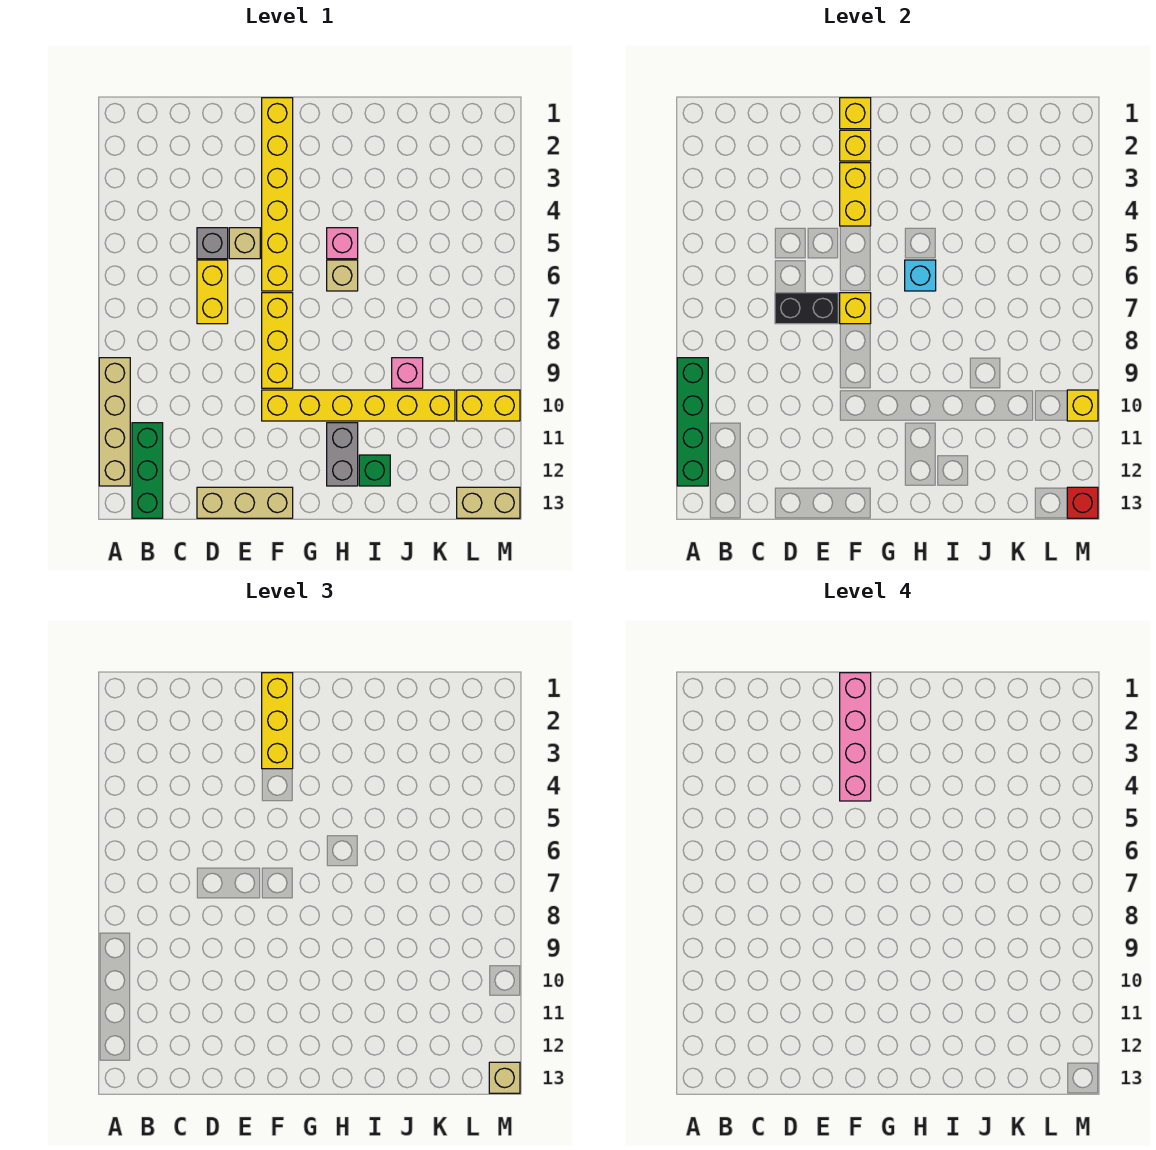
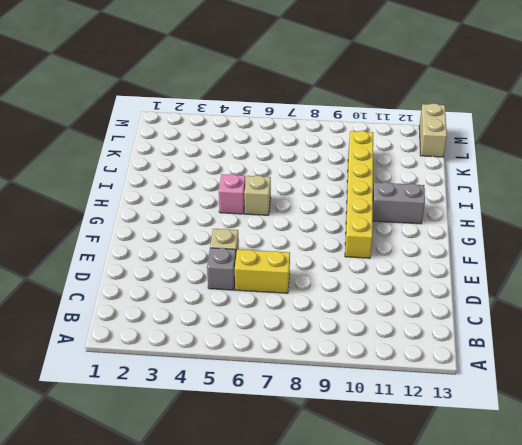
none -> tan 1x4 brick [99,358,130,486]
none -> green 1x3 brick [132,423,163,518]
none -> tan 1x3 brick [197,487,293,518]

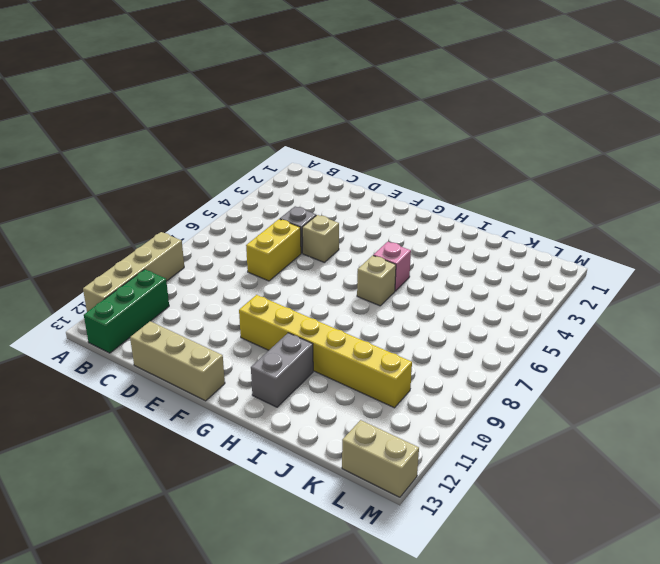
none -> yellow 1x6 brick [262,98,293,291]
none -> yellow 1x3 brick [262,293,293,388]
none -> green 1x1 brick [359,455,390,486]

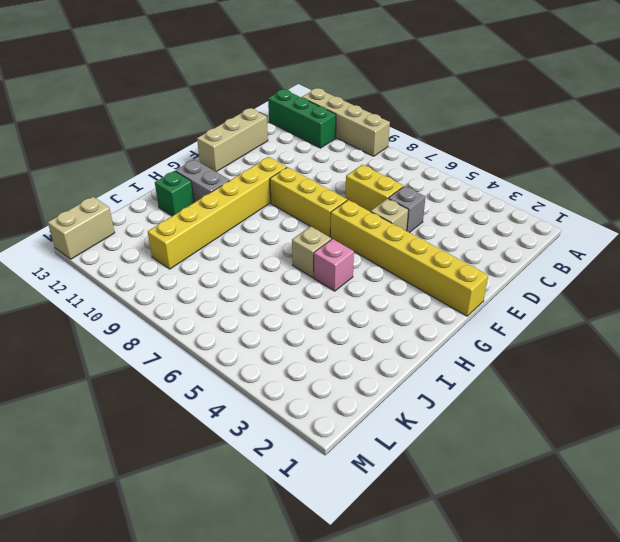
none -> pink 1x1 brick [392,358,423,388]
none -> yellow 1x2 brick [457,390,520,421]
none -> green 1x4 brick [677,358,708,486]

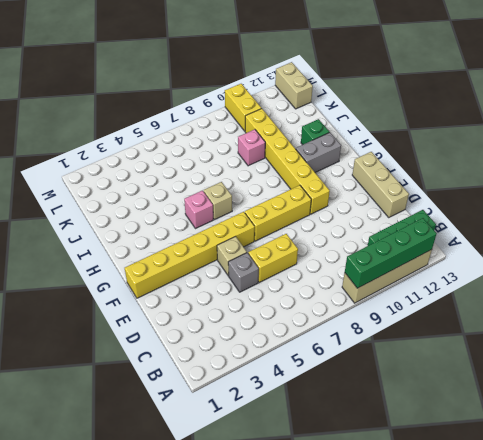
none -> black 1x2 brick [775,293,838,324]
none -> yellow 1x1 brick [840,98,871,129]
none -> yellow 1x1 brick [840,130,871,161]

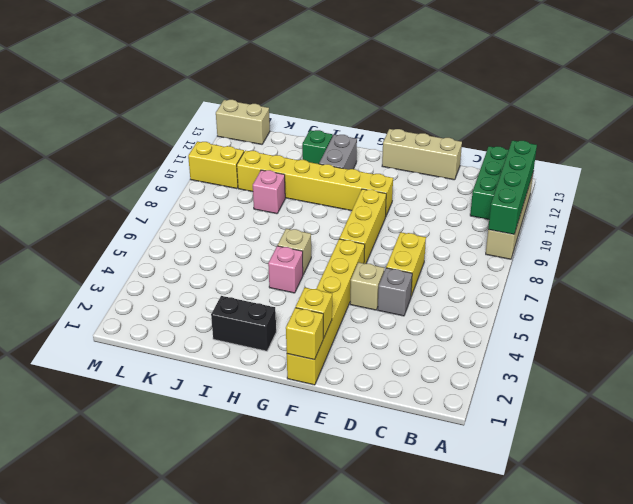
black 1x2 brick [211,296,276,351] -> black 1x2 brick moved to [775,293,838,324]
none -> yellow 1x2 brick [840,163,871,226]
none -> yellow 1x1 brick [840,293,871,324]
none -> cyan 1x1 brick [905,260,936,291]

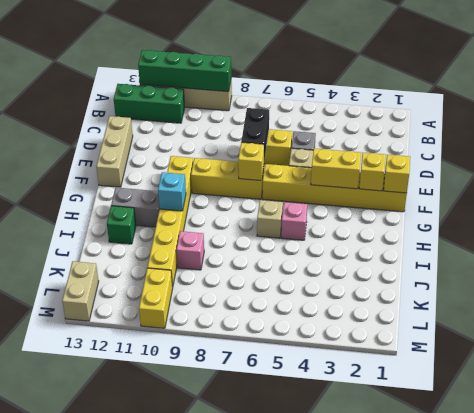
cyan 1x1 brick [158,172,186,211] -> cyan 1x1 brick moved to [905,260,936,291]
none -> yellow 1x1 brick [1067,390,1098,421]
none -> red 1x1 brick [1067,487,1098,518]
none -> yellow 1x3 brick [262,673,293,769]

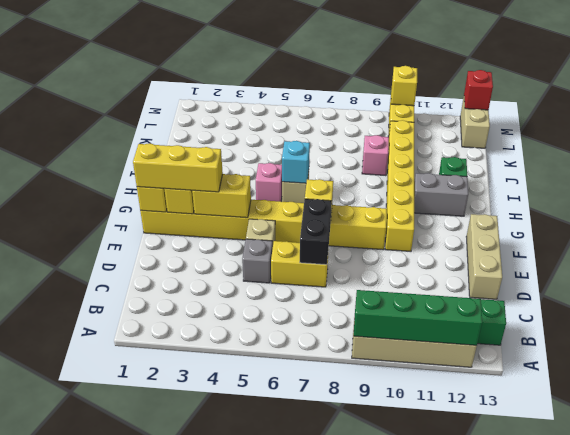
none -> tan 1x1 brick [489,1062,520,1093]
none -> pink 1x4 brick [840,673,871,801]

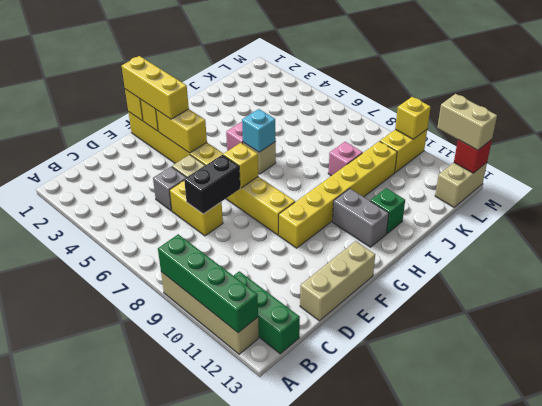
tan 1x2 brick [437,94,497,150] -> tan 1x1 brick [489,1062,520,1093]
none -> pink 1x4 brick [840,673,871,801]

